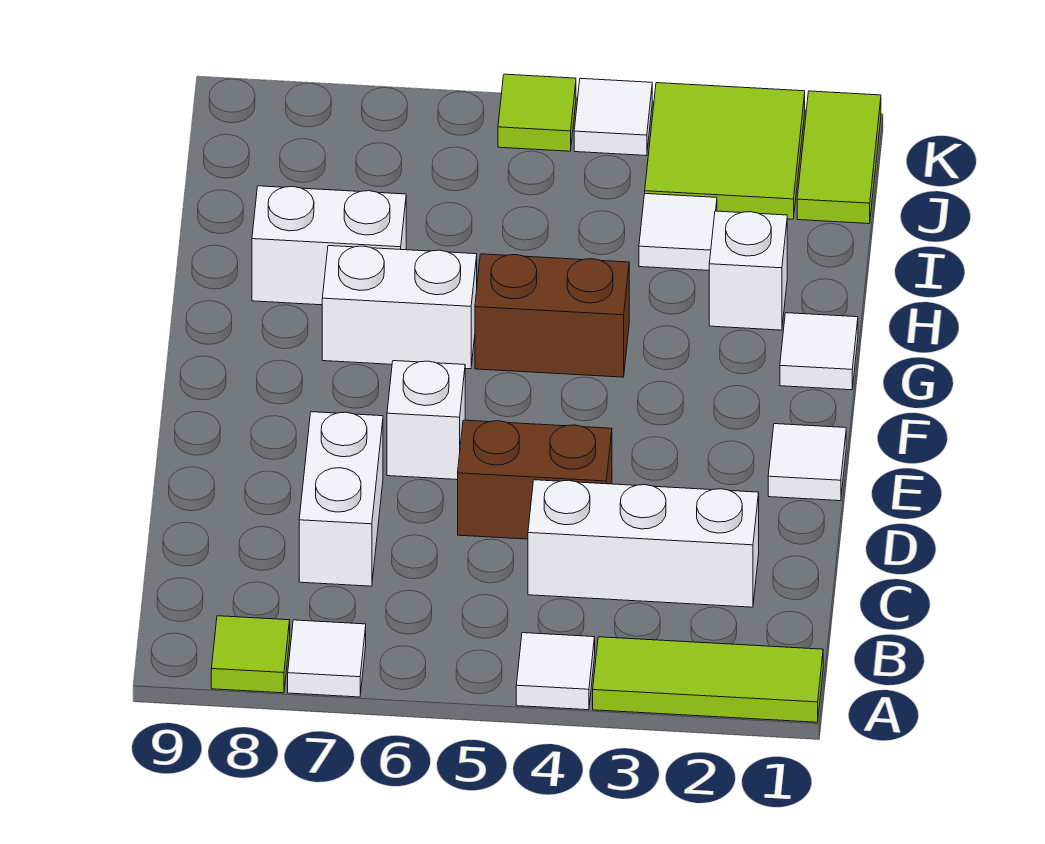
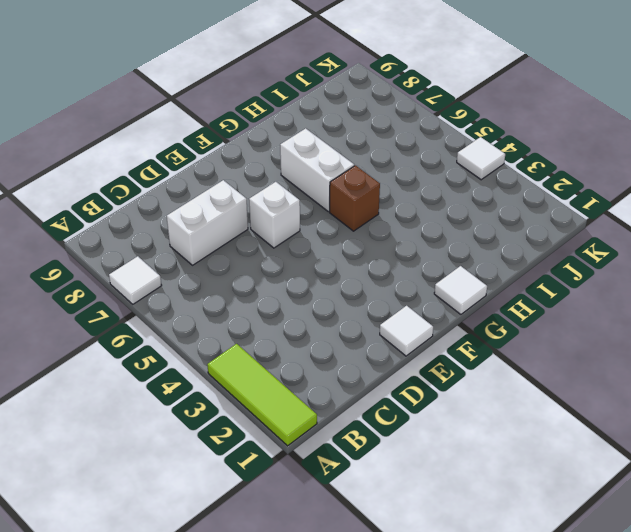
brown 1x1 brick [330,165,380,231] -> brown 1x2 brick [475,254,629,377]
none -> white 1x1 tile [516,633,595,710]
none -> lime 1x1 tile [211,616,290,693]
none -> white 1x3 brick [528,480,759,607]

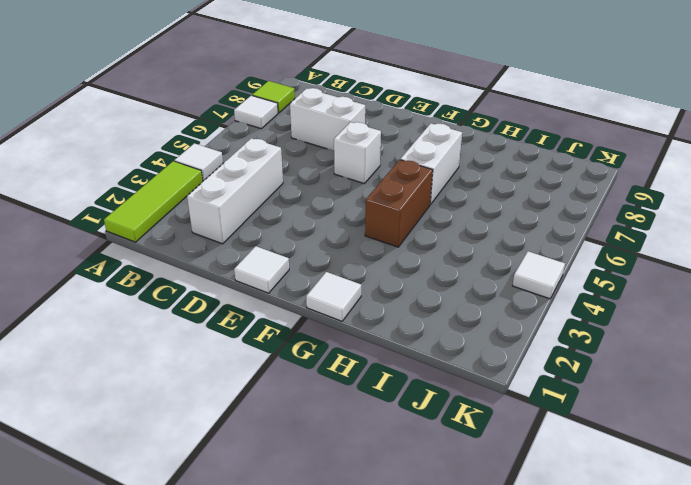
none -> brown 1x2 brick [458,420,612,539]
none -> white 1x1 brick [709,211,787,330]
none -> white 1x2 brick [252,186,406,305]

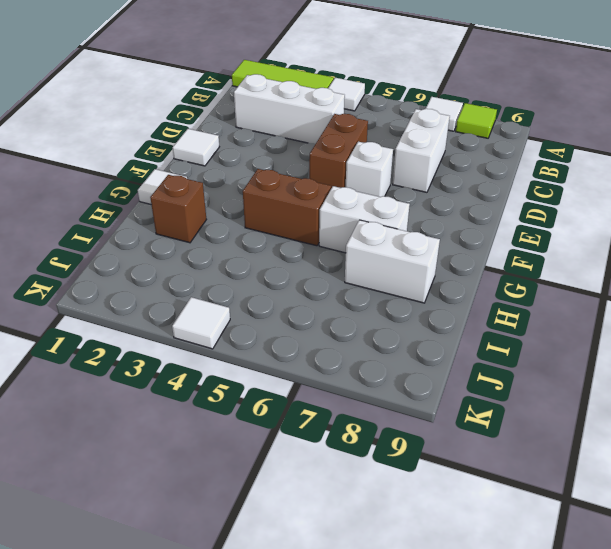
brown 1x2 brick [309,114,368,189] -> brown 1x2 brick turned to [458,420,612,539]
brown 1x1 brick [150,175,206,243] -> white 1x1 brick [709,211,787,330]
none -> white 1x1 tile [639,194,717,270]
none -> lime 1x2 tile [797,91,881,224]
none -> lime 2x2 tile [645,83,805,219]

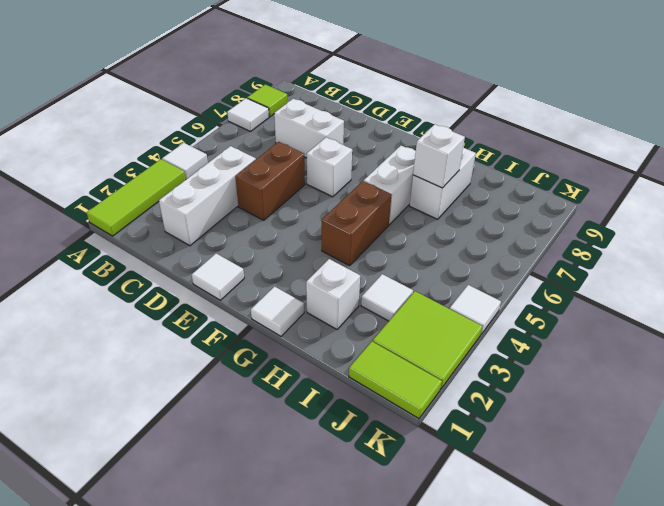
white 1x1 brick [413,124,465,188] -> none
none -> lime 1x1 tile [498,74,576,151]

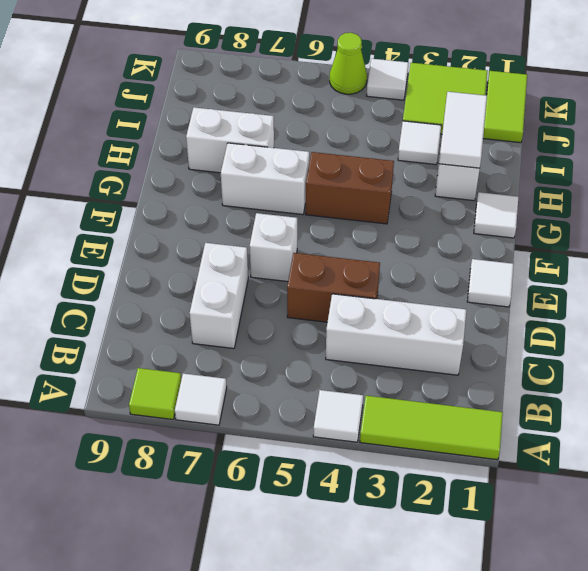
white 1x2 tile [439,92,487,168] -> none
lime 1x1 cone [330,33,367,94] -> lime 1x1 tile [498,74,576,151]

